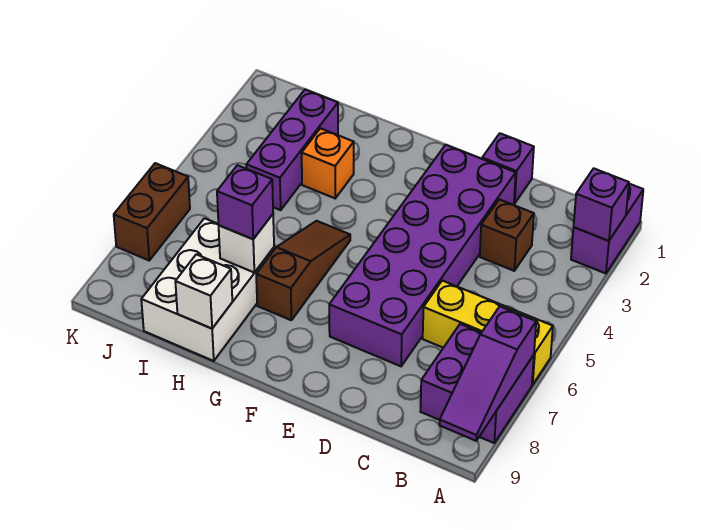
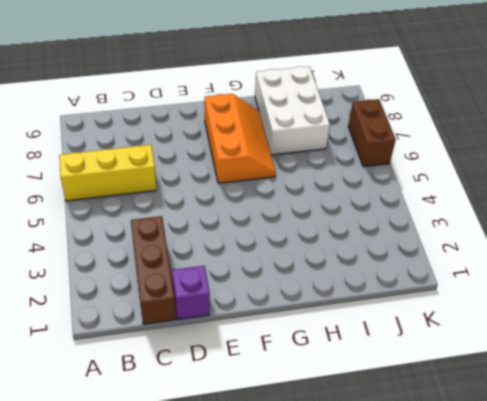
brown 1x3 brick [131,216,176,324] -> brown 1x1 brick [480,199,534,271]
orange 2x3 slope [205,94,276,183] -> brown 1x3 slope [256,221,350,320]
none -> purple 1x2 brick [571,184,643,273]
none -> purple 2x2 brick [420,324,534,443]
none -> purple 2x6 brick [329,145,516,366]

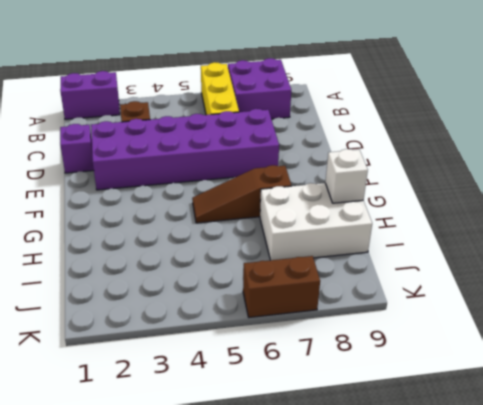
none -> orange 1x1 brick [302,128,354,198]
none -> purple 1x3 brick [246,89,338,210]
none -> purple 1x1 brick [574,168,629,241]

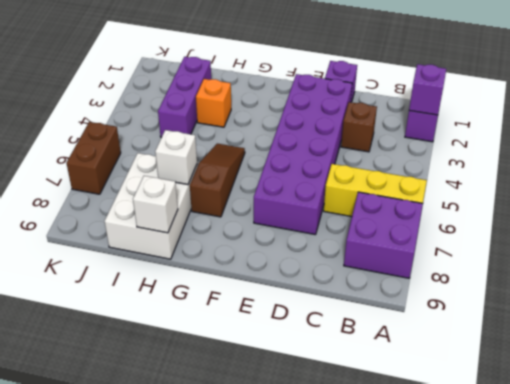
none -> purple 1x3 slope [439,306,536,441]
none -> purple 1x1 brick [217,165,273,239]

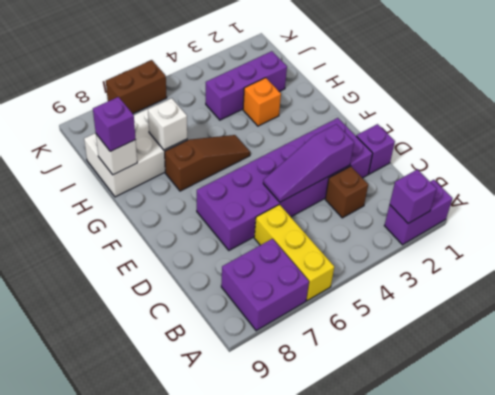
purple 1x3 slope [263,124,354,202] -> purple 1x3 slope moved to [439,306,536,441]
purple 1x1 brick [93,97,136,151] -> purple 1x1 brick moved to [217,165,273,239]

